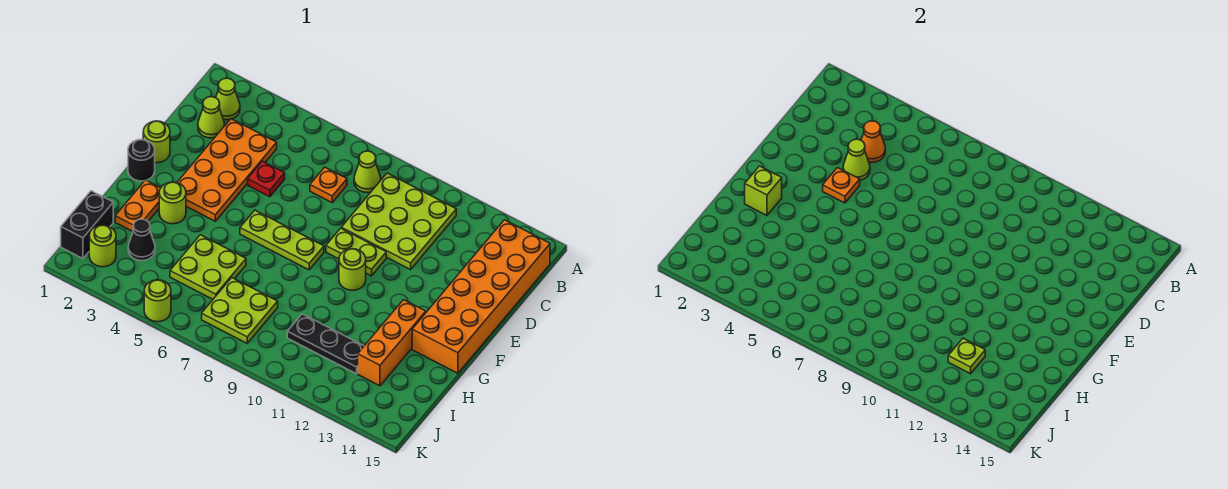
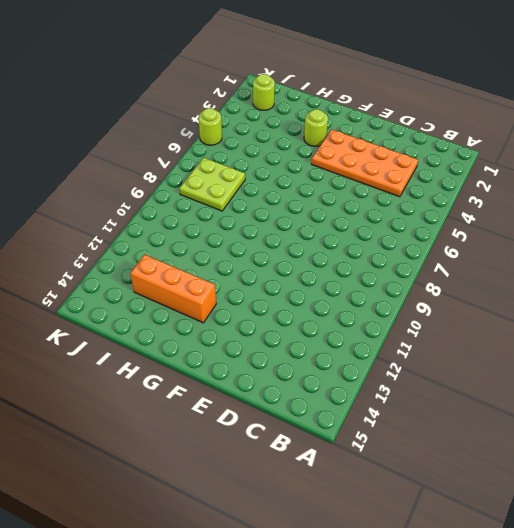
none -> lime 1x1 cone [216,78,240,120]
none -> lime 1x1 cone [354,151,381,193]
none -> lime 3x3 plate [341,173,456,270]

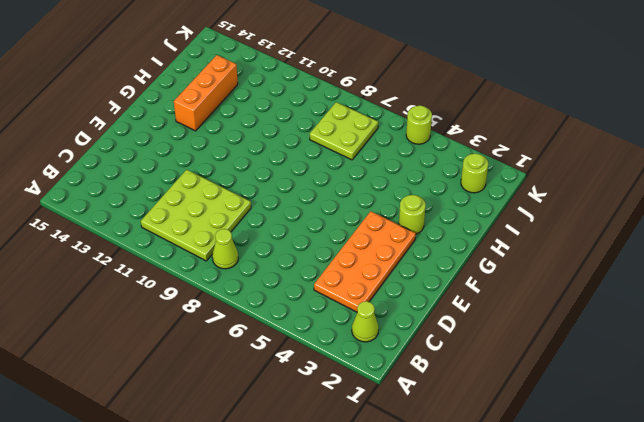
none -> orange 2x6 brick [412,220,550,373]
none -> lime 1x1 cone [198,97,225,138]
none -> orange 1x1 plate [310,167,347,203]

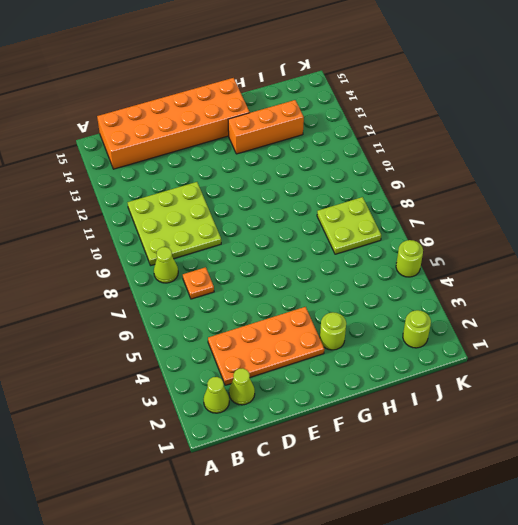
none -> red 1x1 plate [248,161,285,197]
none -> lime 1x1 round brick [143,121,170,163]
none -> lime 1x2 plate [326,228,386,276]

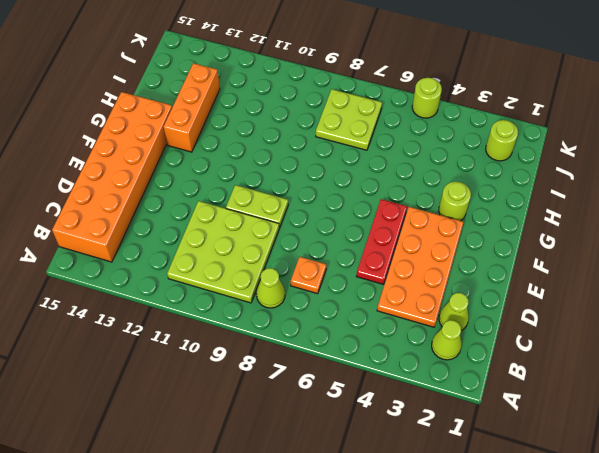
red 1x3 plate [356,199,407,284] -> red 1x1 plate [248,161,285,197]
none -> lime 1x1 round brick [143,121,170,163]
none -> black 1x1 round brick [128,139,155,181]
none -> lime 1x3 plate [240,210,324,270]

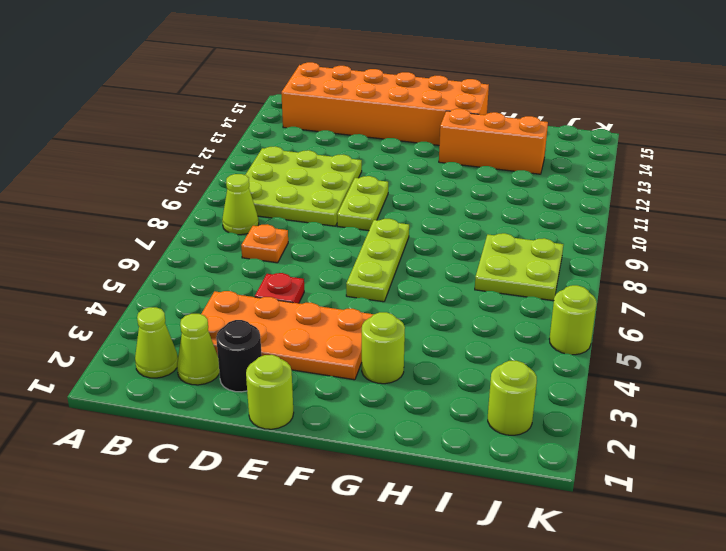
black 1x1 round brick [216,320,262,392] -> black 1x1 round brick moved to [128,139,155,181]
none -> lime 1x1 round brick [339,249,366,290]
none -> orange 1x2 plate [115,180,161,231]
none -> lime 2x2 plate [170,235,246,299]

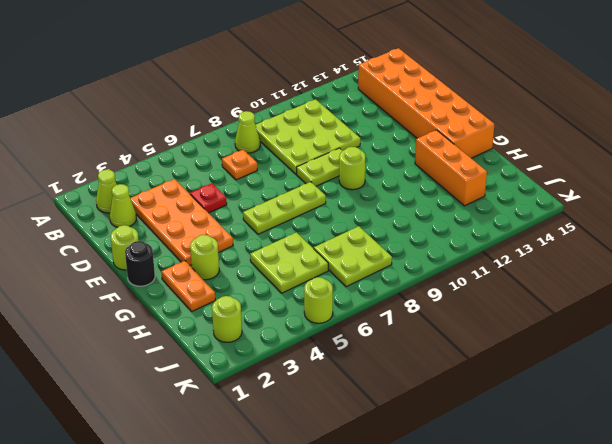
none -> black 1x2 brick [61,191,113,258]
none -> black 1x1 cone [128,219,155,261]
none -> black 1x3 plate [287,314,364,374]

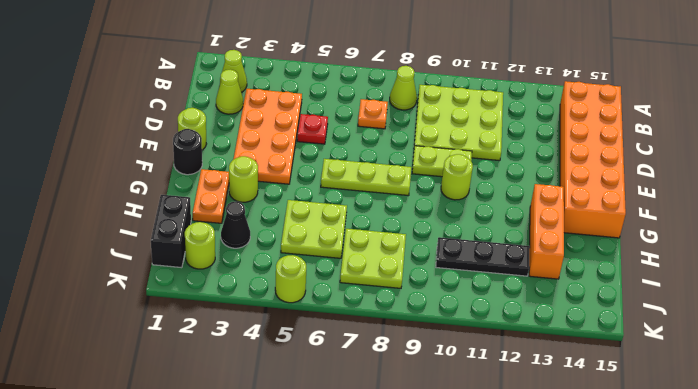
none -> orange 1x1 cone [861,121,885,162]
none -> lime 1x1 cone [843,139,870,180]
none -> orange 1x1 plate [823,168,860,203]

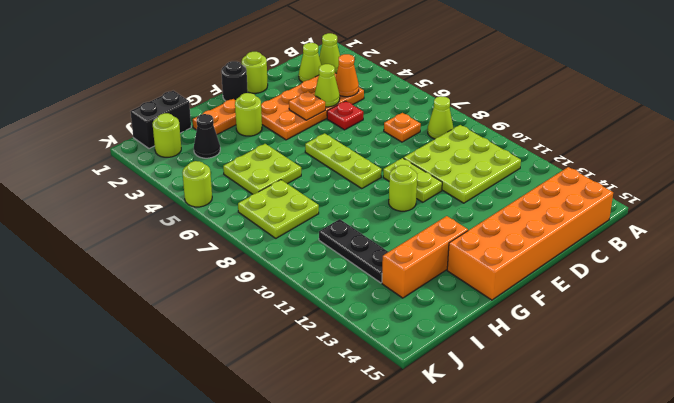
none -> lime 1x1 brick [745,166,782,215]
none -> lime 1x1 plate [948,338,985,374]

